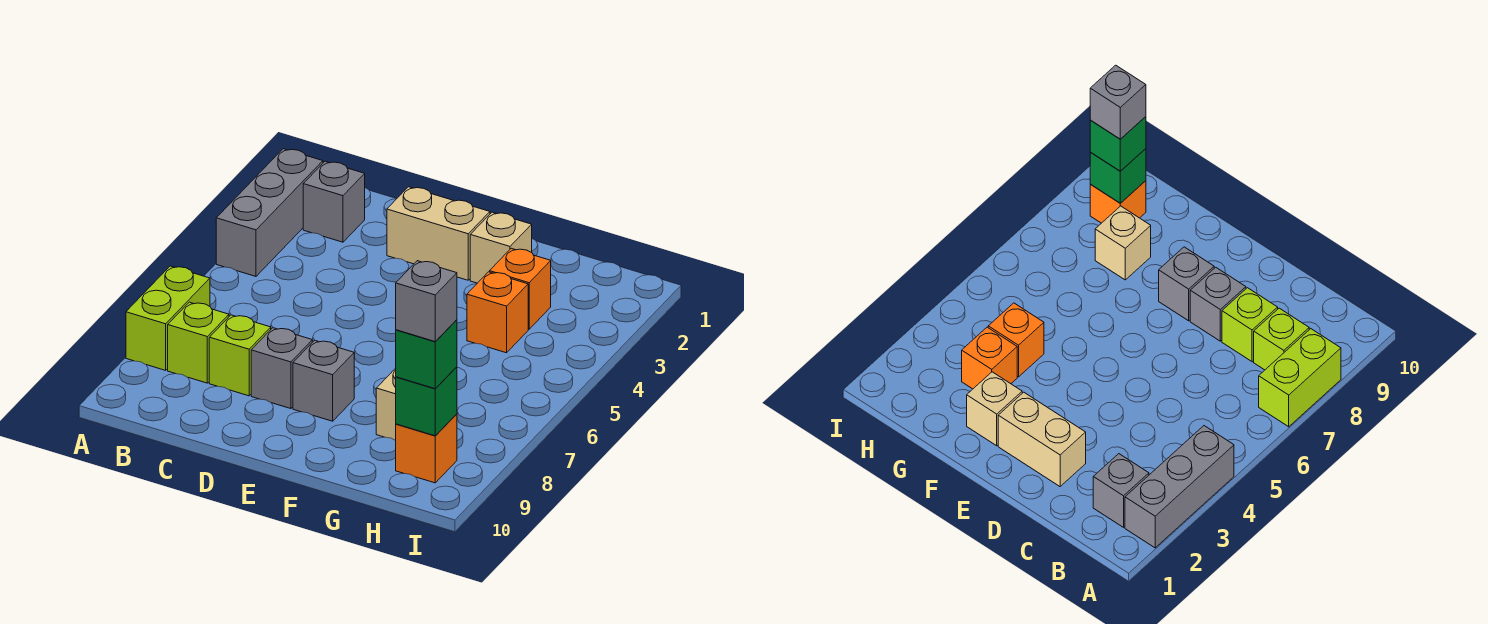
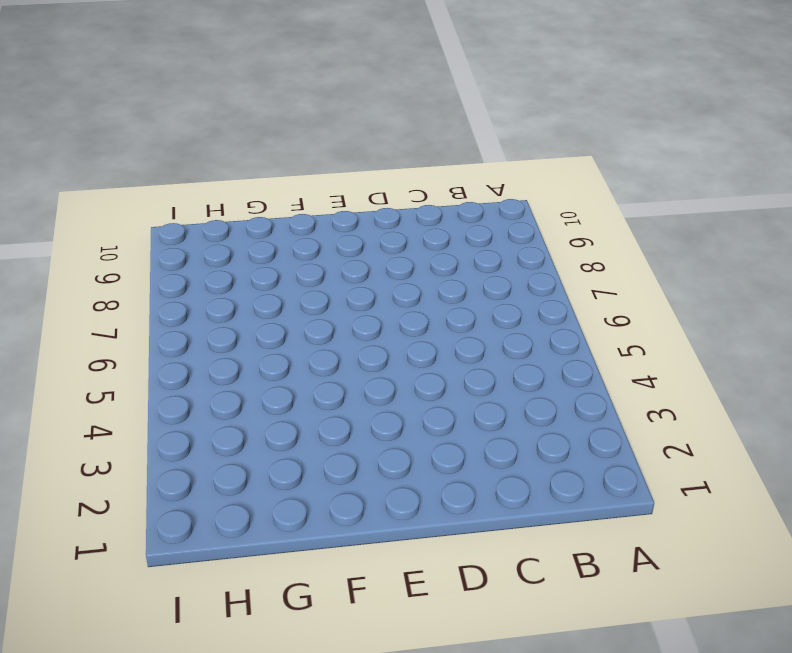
none -> grey 1x3 brick [216,149,323,276]
none -> lime 1x2 brick [126,266,210,370]
none -> grey 1x1 brick [303,161,365,242]

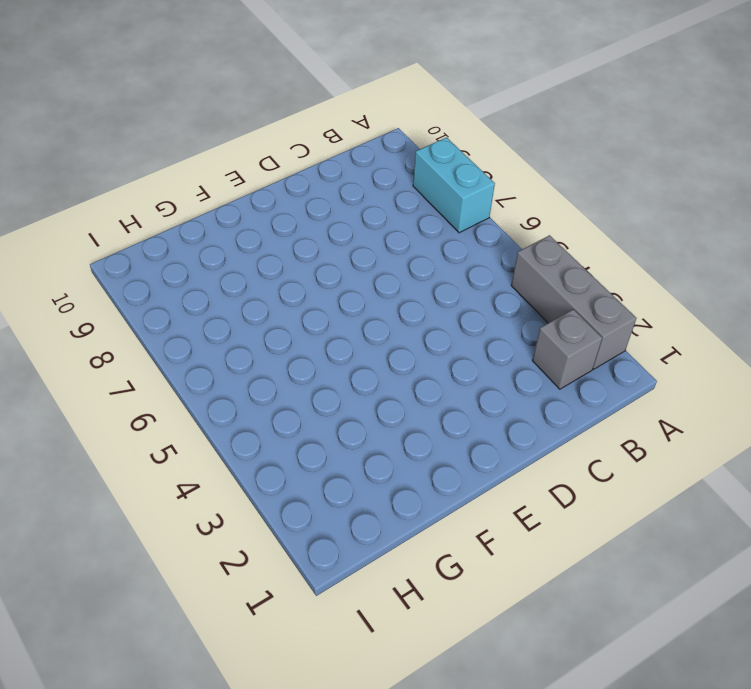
cyan 1x2 brick [413,137,495,233] -> lime 1x2 brick [126,266,210,370]
none -> lime 1x1 brick [168,302,229,383]
none -> lime 1x1 brick [209,315,271,396]
none -> tan 1x2 brick [387,187,490,280]

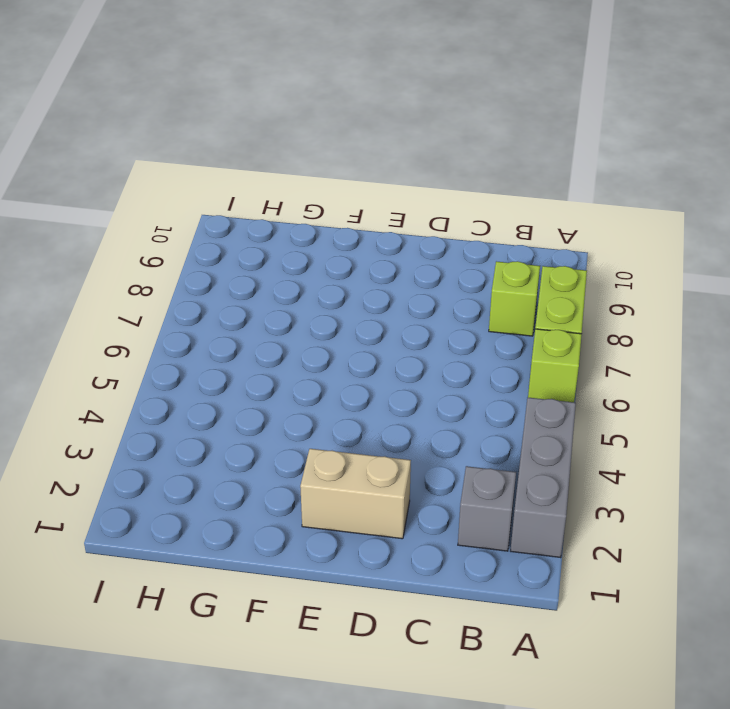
lime 1x1 brick [528,329,582,402] -> lime 1x1 brick moved to [209,315,271,396]
none -> grey 1x1 brick [251,328,312,409]
none -> grey 1x1 brick [293,340,354,421]
none -> tan 1x1 brick [470,212,532,283]

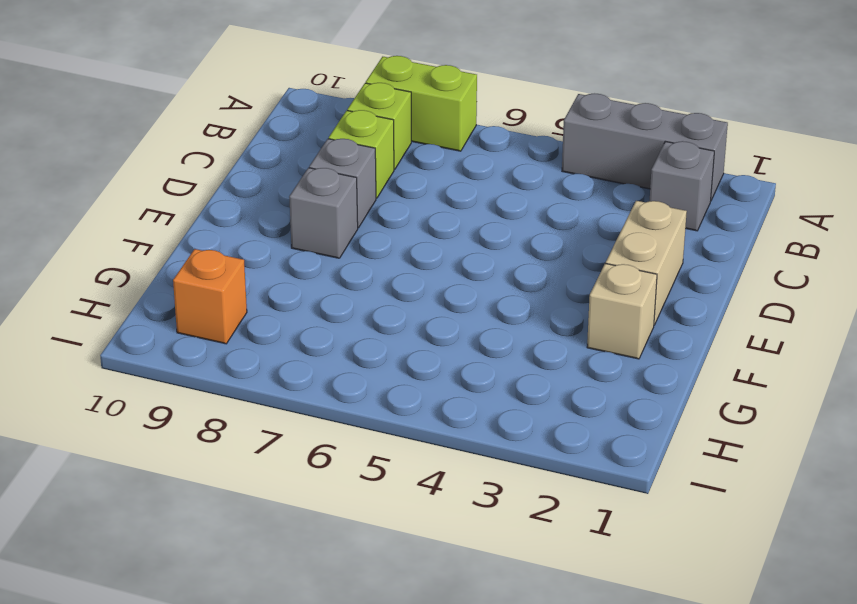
none -> orange 1x1 brick [490,248,551,329]
none -> orange 1x1 brick [467,272,528,353]
none -> tan 1x1 brick [376,368,396,440]

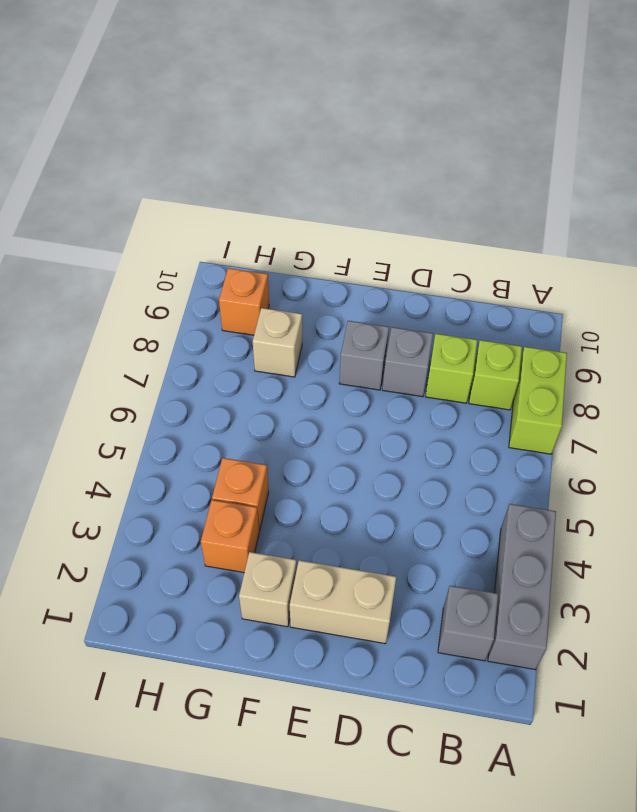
none -> green 1x1 brick [396,367,457,436]
none -> green 1x1 brick [396,320,457,389]
none -> grey 1x1 brick [396,261,457,342]

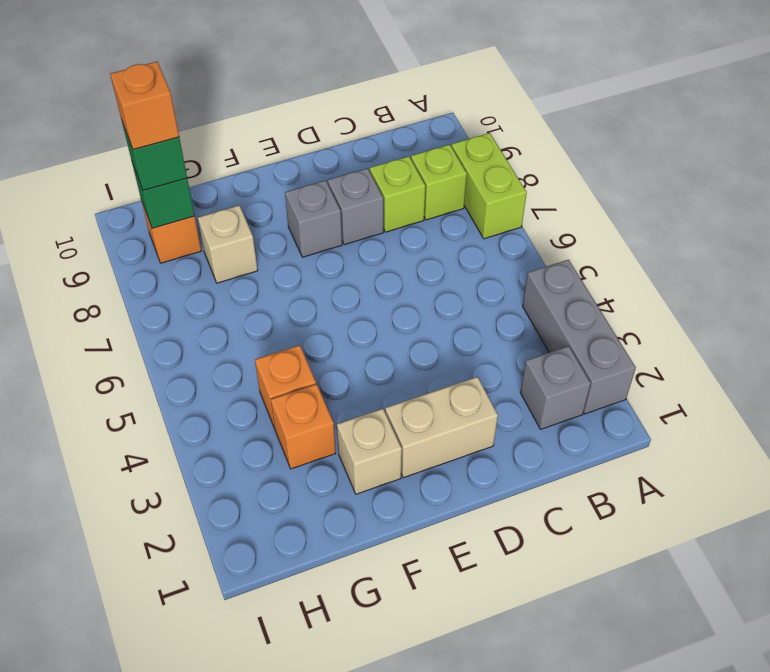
orange 1x1 brick [110,62,179,150] -> grey 1x1 brick [396,261,457,342]

